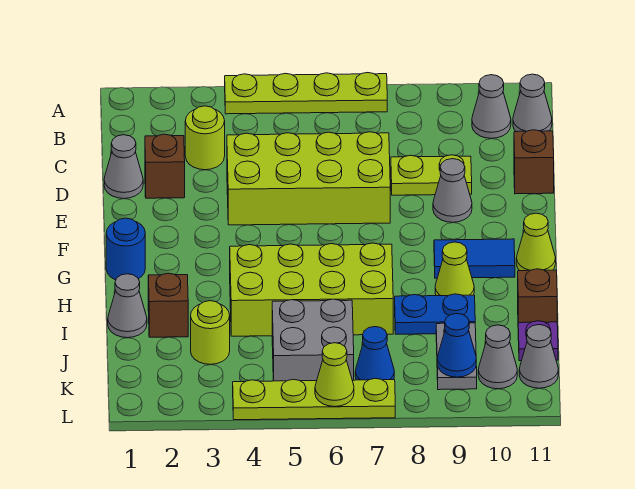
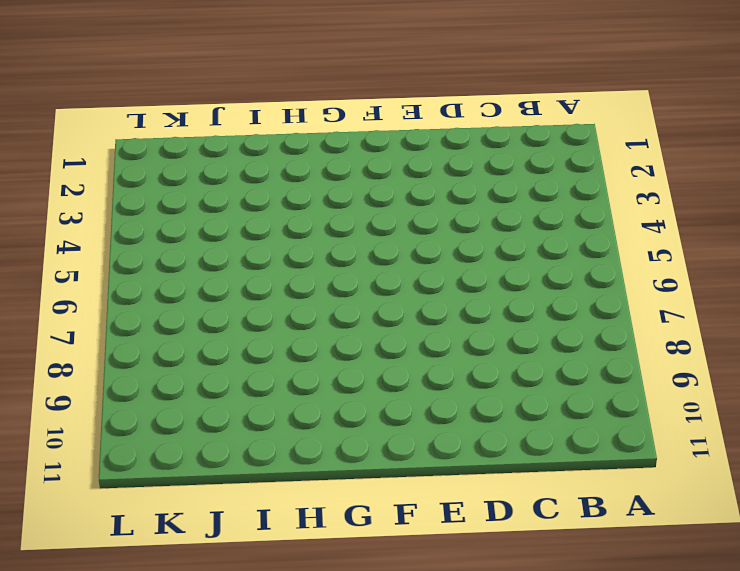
none -> lime 1x4 plate [225,73,387,114]
none -> grey 1x1 cone [472,75,511,138]
none -> grey 1x1 cone [513,74,552,132]

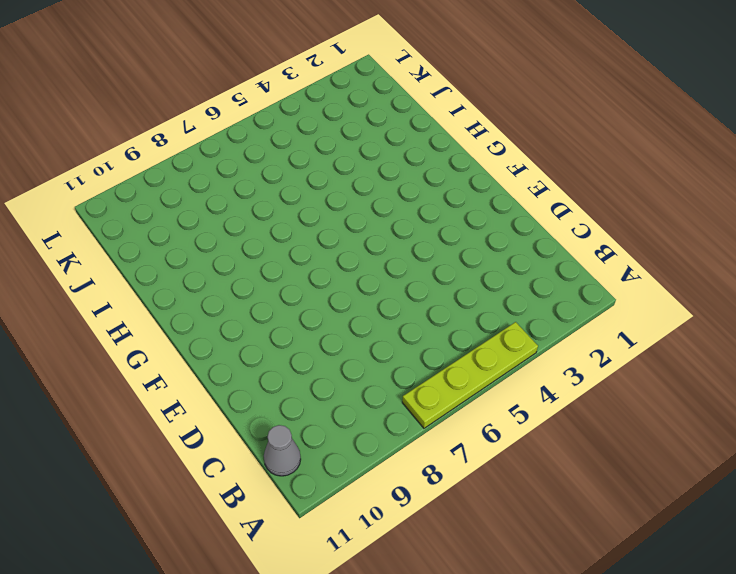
none -> grey 1x1 cone [472,75,511,138]
none -> lime 1x1 round brick [185,106,225,170]
none -> grey 1x1 cone [104,135,143,199]

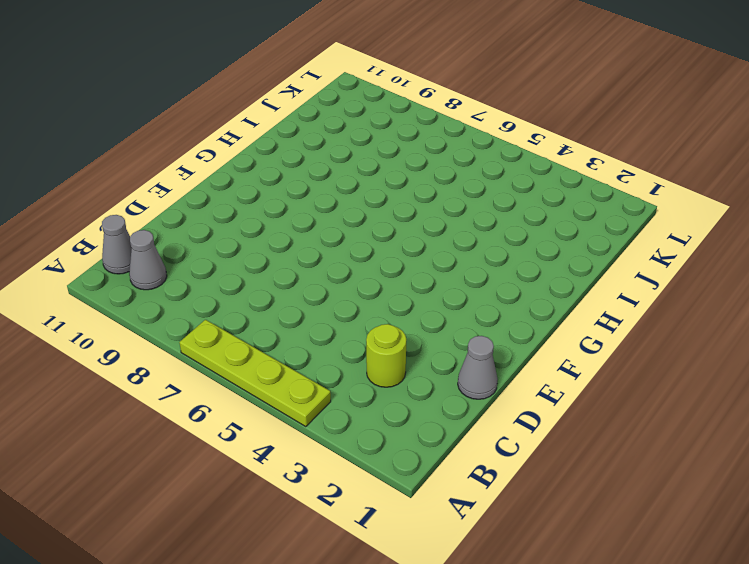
none -> brown 1x1 brick [145,134,185,198]
none -> lime 2x4 brick [227,132,390,225]
none -> lime 1x2 plate [391,155,472,195]

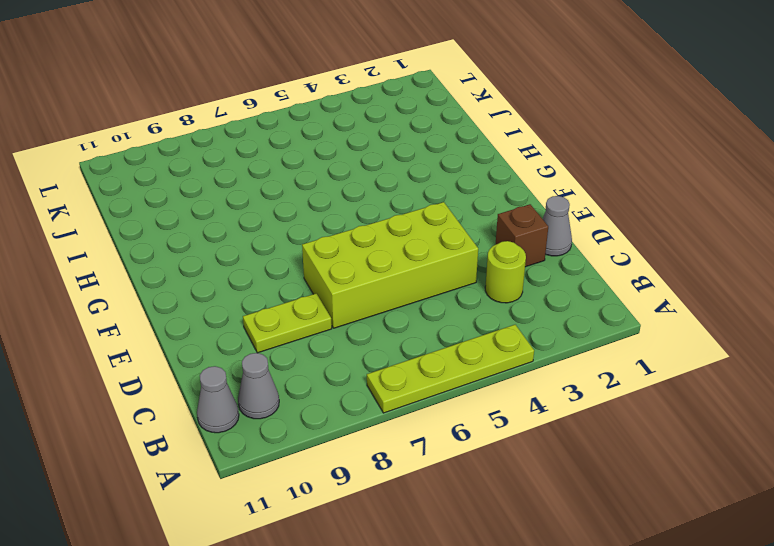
none -> brown 1x1 brick [514,130,554,194]
none -> grey 1x1 cone [433,159,472,222]
none -> blue 1x1 round brick [106,218,145,280]

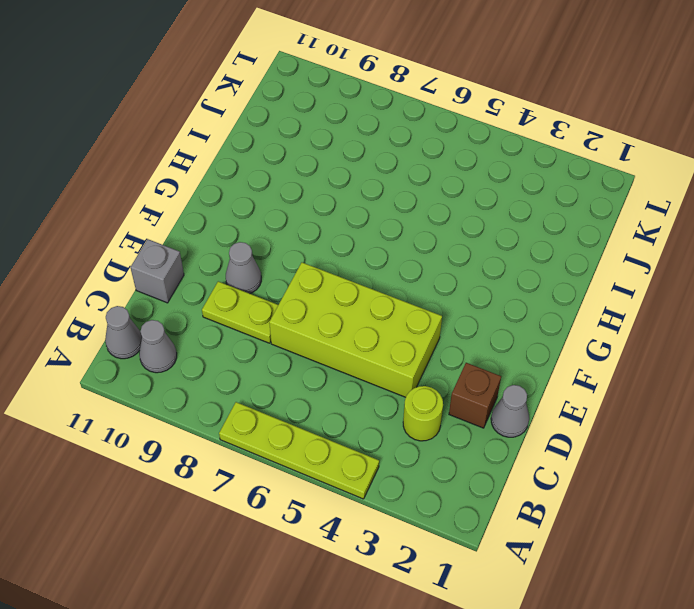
grey 1x1 brick [131,239,184,303] -> brown 1x1 brick [514,130,554,194]
none -> blue 1x1 round brick [106,218,145,280]
none -> blue 1x2 tile [434,239,515,278]
none -> lime 1x1 cone [516,213,556,271]

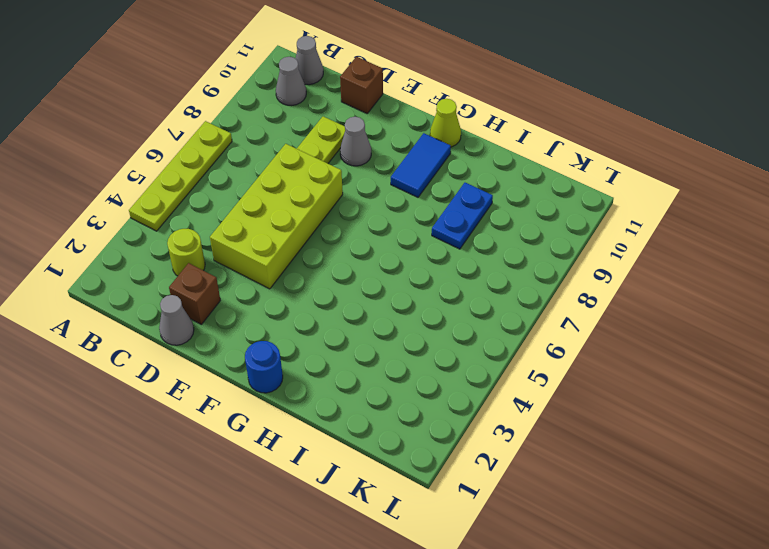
none -> lime 2x4 brick [230,243,393,336]
none -> lime 1x1 cone [435,242,474,296]
none -> grey 1x1 cone [108,274,147,338]

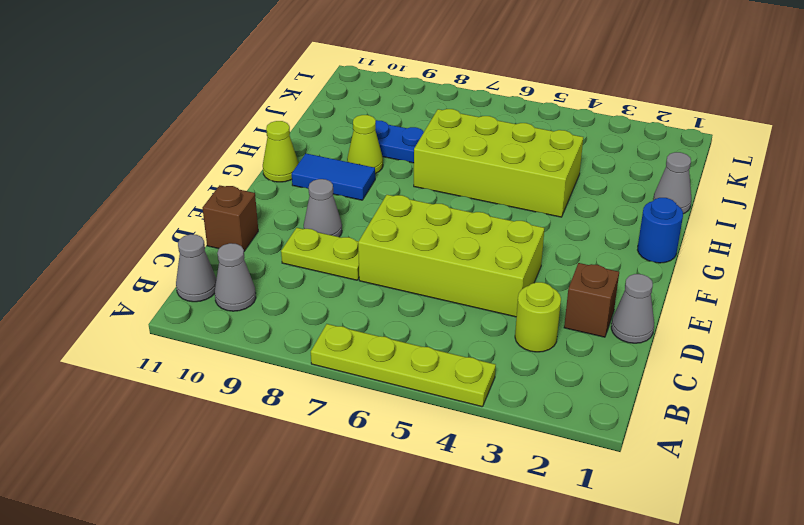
none -> brown 1x1 brick [148,273,188,337]
none -> brown 1x1 brick [518,269,557,323]
none -> lime 1x1 round brick [191,301,230,364]

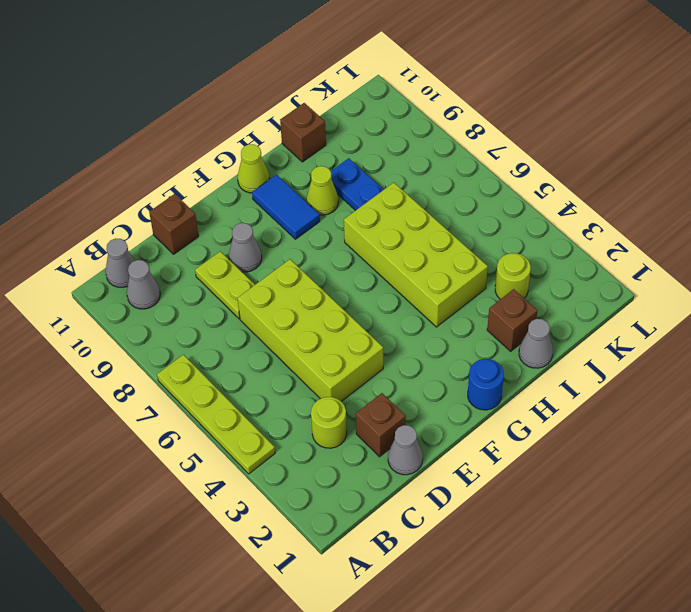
none -> grey 2x2 brick [272,299,354,381]
none -> grey 1x2 plate [436,323,477,390]
none -> purple 1x1 plate [518,321,558,361]

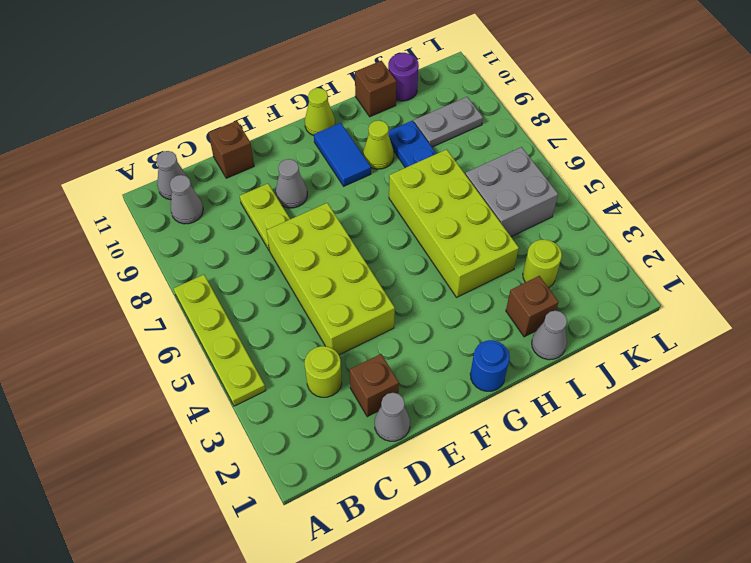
purple 1x1 round brick [388,53,419,101] -> purple 1x1 plate [518,321,558,361]
none -> blue 1x1 cone [355,327,394,380]
none -> grey 1x1 cone [478,325,517,389]
none -> grey 1x1 cone [519,325,558,388]

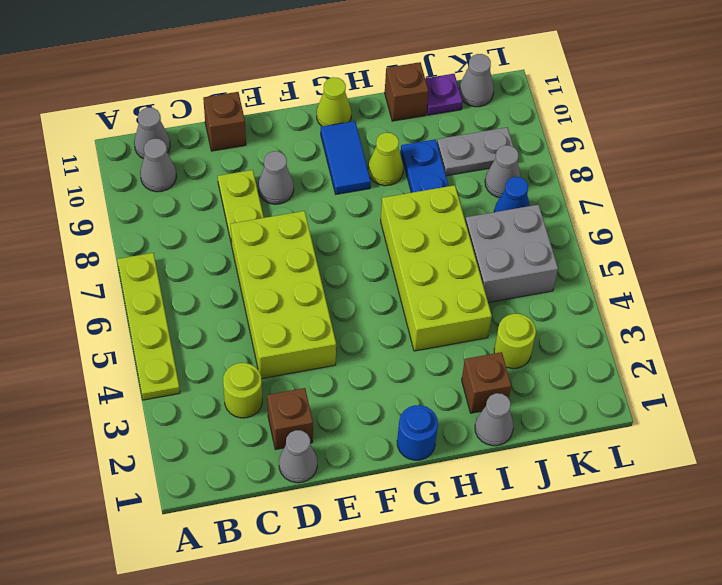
grey 1x1 cone [485,145,521,198] -> grey 1x1 cone moved to [478,325,517,389]
none -> lime 1x4 plate [233,378,395,420]
none -> blue 1x1 cone [437,313,476,377]
none -> lime 1x1 cone [315,343,354,406]

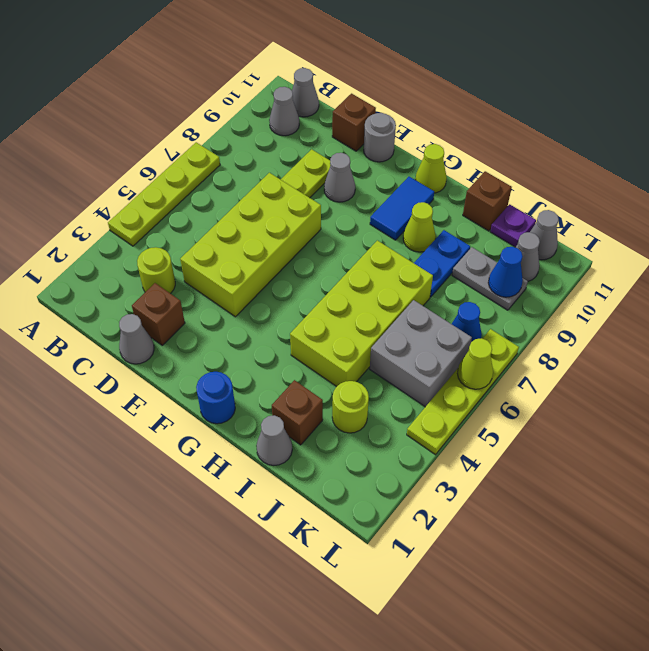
grey 1x1 round brick [364,113,396,162] -> none

